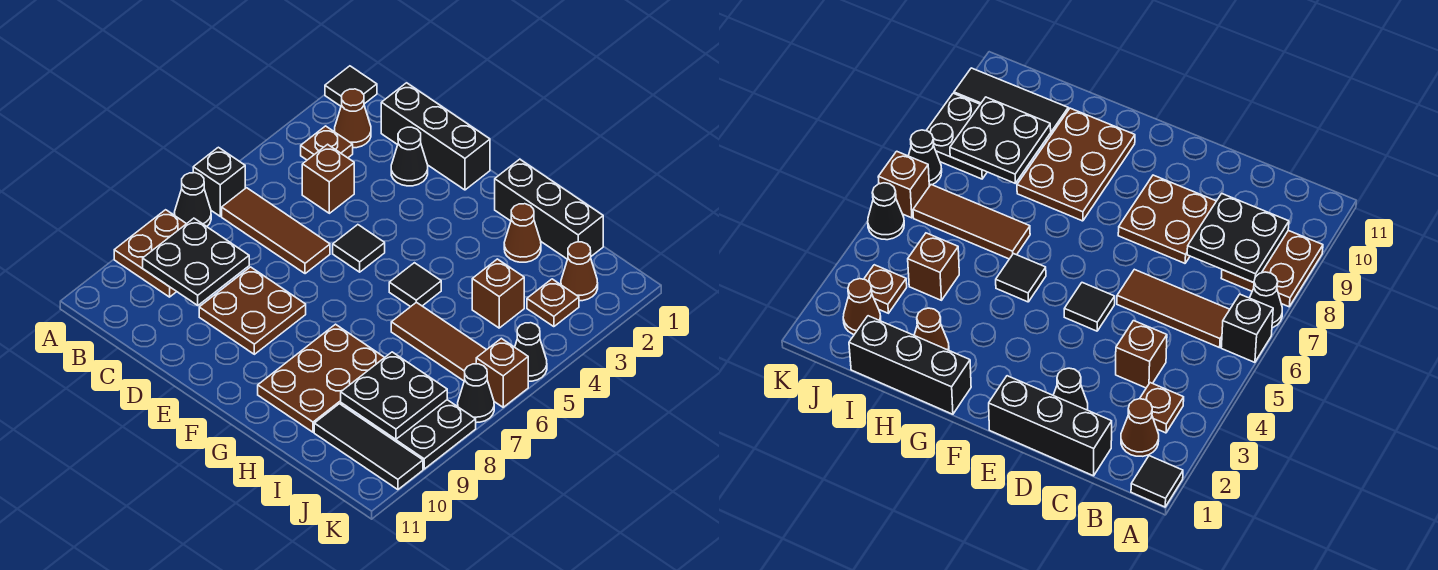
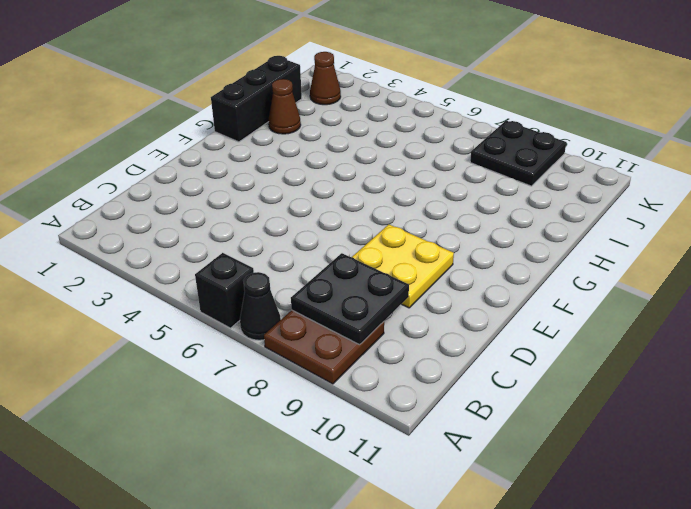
yellow 2x2 plate [352,224,454,308] -> brown 2x2 plate [199,267,306,354]
none -> black 1x1 tile [325,66,377,106]
none -> brown 1x1 cone [335,89,371,148]
none -> brown 1x1 plate [301,126,353,160]

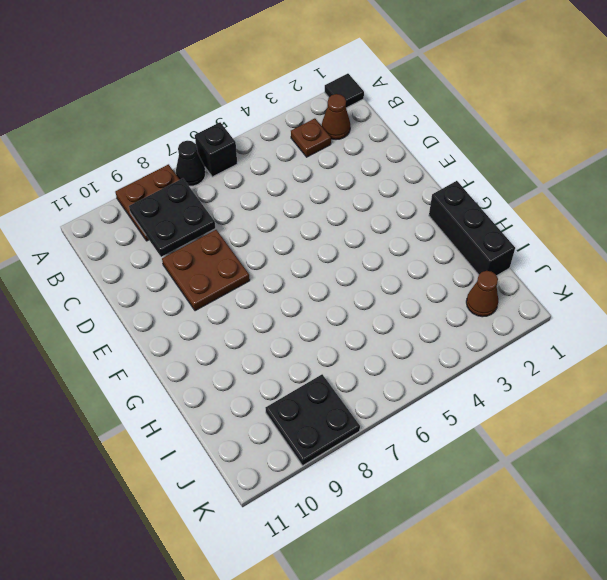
none -> brown 1x3 tile [222,188,330,274]
none -> black 1x3 brick [381,83,490,190]
none -> brown 1x1 brick [302,144,354,213]

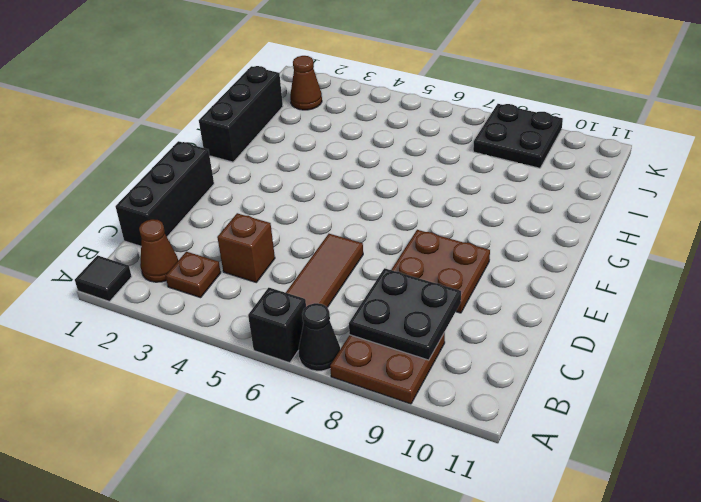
none -> black 1x1 cone [391,127,428,186]
none -> black 1x1 tile [333,225,385,272]
none -> black 1x1 tile [389,263,441,307]

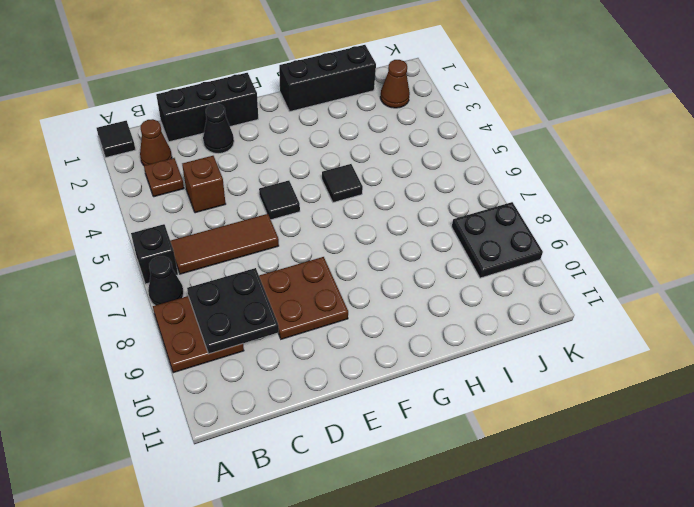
none -> brown 2x3 plate [258,324,385,432]
none -> brown 1x1 cone [504,204,541,262]
none -> brown 1x3 tile [391,302,486,381]

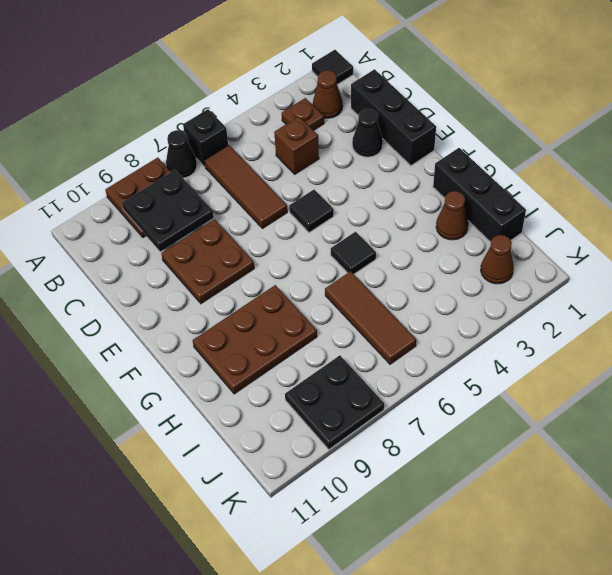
none -> brown 1x1 brick [472,259,524,328]
none -> black 1x3 tile [314,404,423,490]
none -> brown 1x1 plate [527,279,579,327]

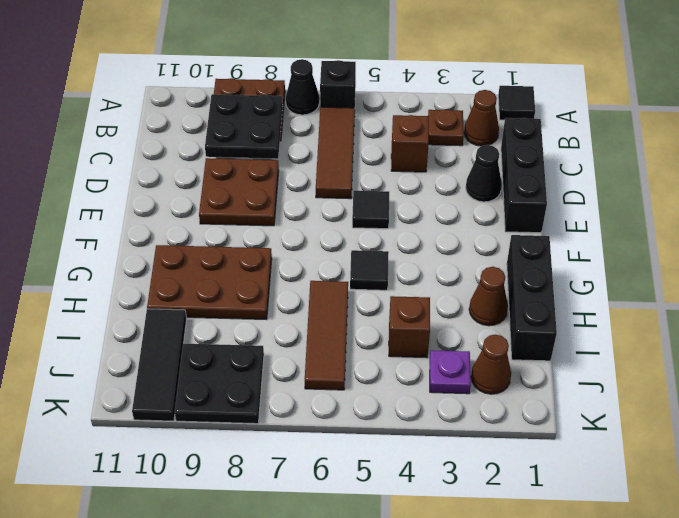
purple 1x1 plate [430,350,471,394] -> brown 1x1 plate [527,279,579,327]
none -> black 1x1 cone [515,323,547,381]
none -> brown 1x1 brick [476,338,528,407]
none -> black 1x1 cone [458,364,494,423]

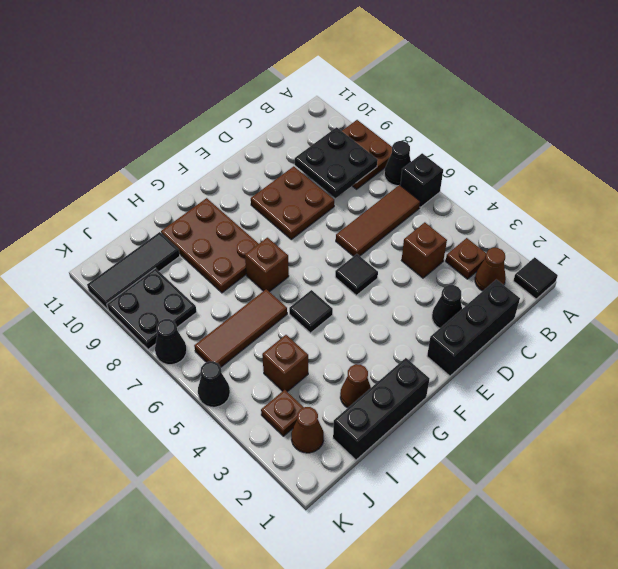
brown 1x1 brick [245,238,289,292] -> brown 1x1 brick moved to [476,338,528,407]
none -> black 2x2 plate [341,352,447,439]

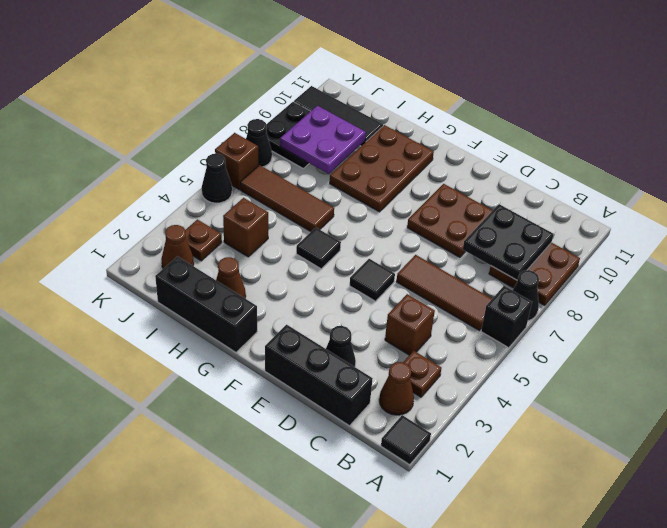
purple 2x2 plate [280,106,366,174] -> black 2x2 plate [341,352,447,439]

